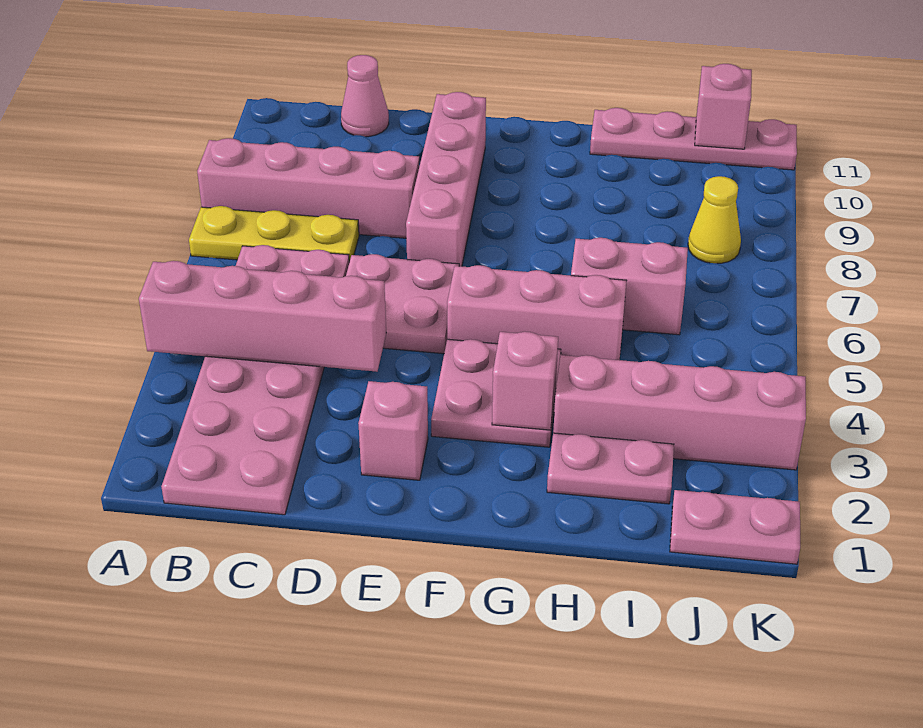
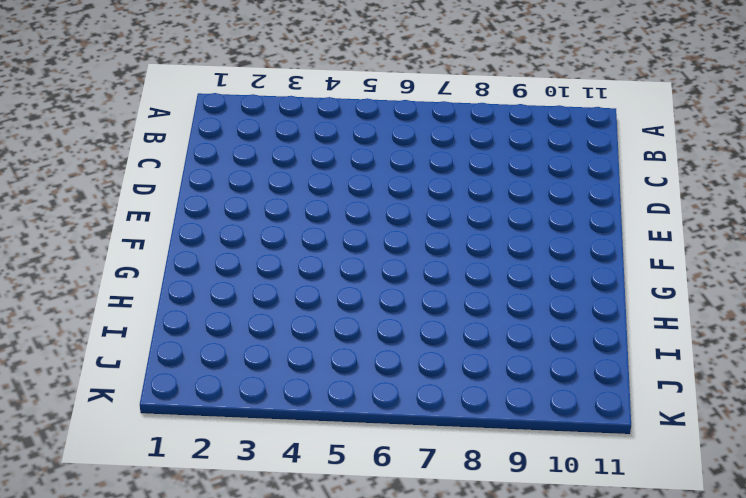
none -> yellow 1x3 plate [189,206,359,262]
none -> pink 1x4 brick [197,138,419,238]
none -> pink 2x6 plate [161,245,349,515]

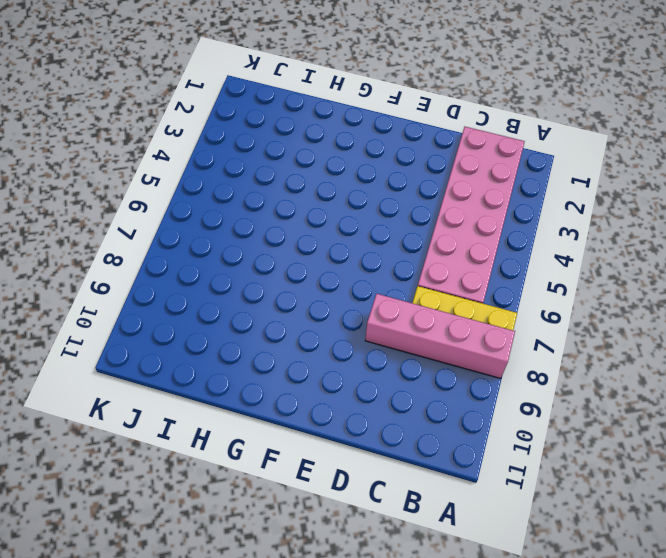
none -> pink 1x1 cone [341,55,389,137]
none -> pink 2x2 plate [346,254,459,354]
none -> pink 1x1 brick [358,381,428,480]

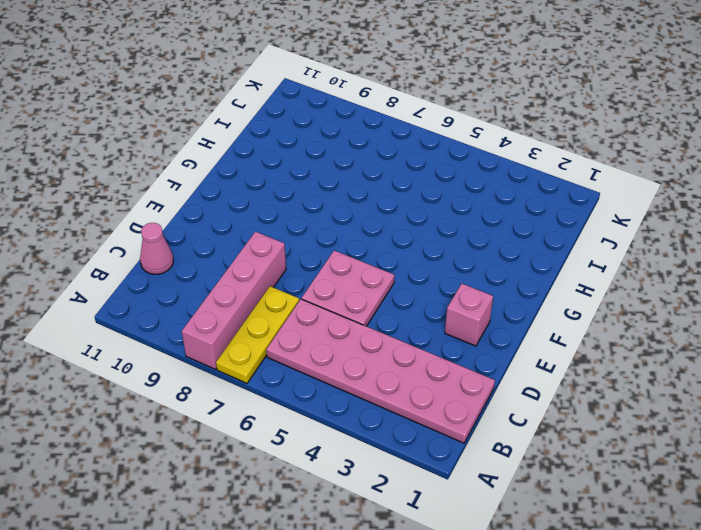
none -> pink 1x4 brick [406,92,486,266]
none -> pink 2x2 plate [431,339,561,447]
none -> pink 1x3 brick [447,265,627,360]

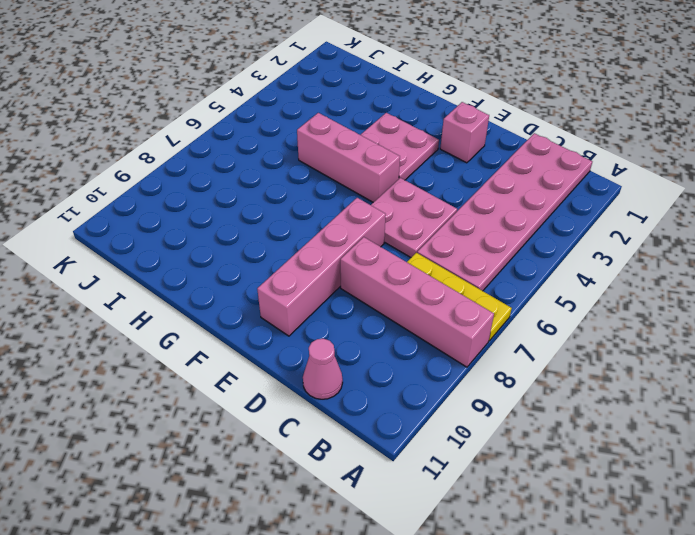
none -> pink 1x2 plate [547,433,674,504]
none -> pink 1x4 brick [553,355,806,470]
none -> pink 1x2 brick [571,238,688,335]

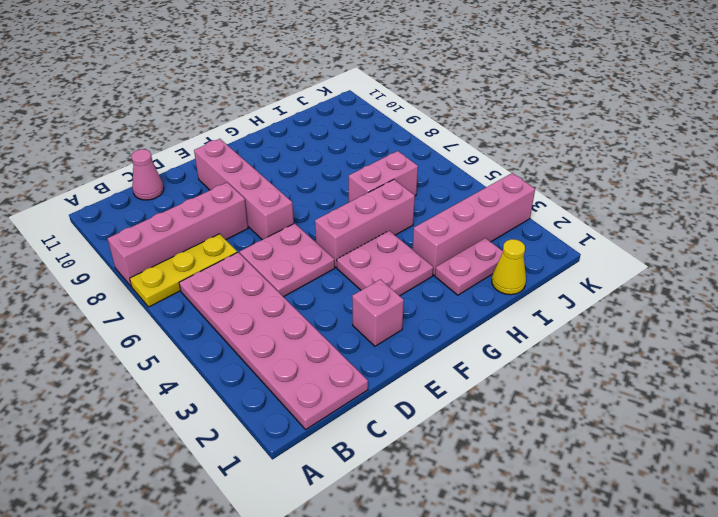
yellow 1x1 cone [492,239,526,295] -> yellow 1x1 cone moved to [688,176,741,263]
none -> pink 1x4 plate [590,108,797,170]
none -> pink 1x2 plate [670,490,800,564]
none -> pink 1x4 brick [139,261,386,372]

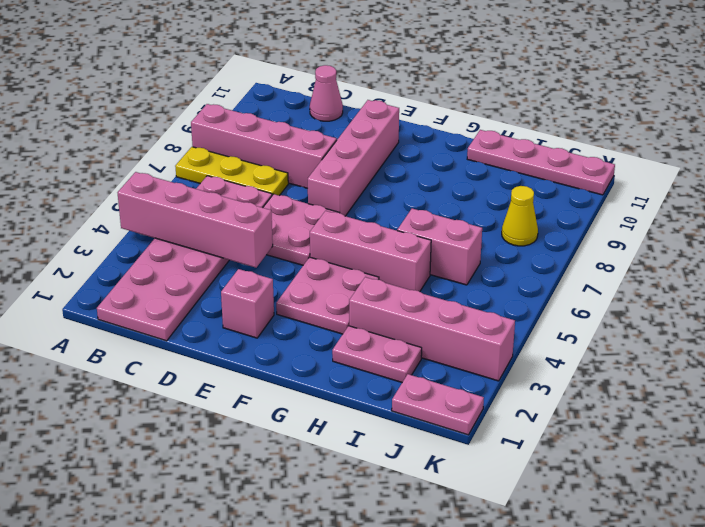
none -> pink 1x1 brick [492,332,558,430]
none -> pink 1x1 brick [695,64,752,149]

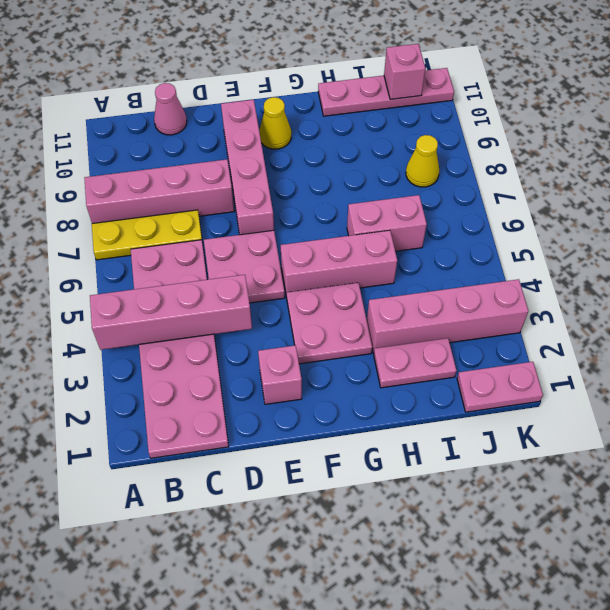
yellow 1x1 cone [259,97,291,149] -> none
none -> pink 1x1 brick [492,332,558,430]

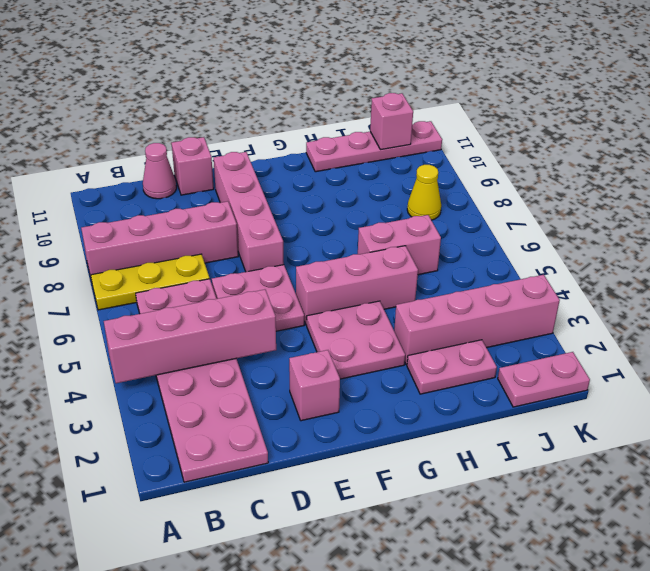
pink 1x1 brick [172,137,214,195] -> pink 1x1 brick moved to [492,332,558,430]

